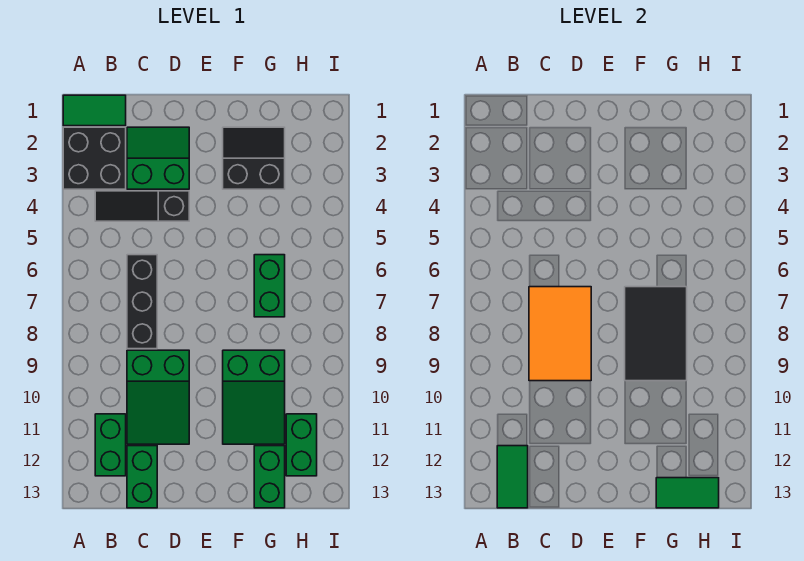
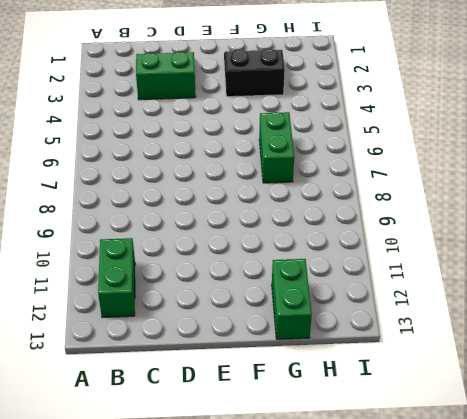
none -> green 1x2 tile [63,95,126,126]
none -> black 2x2 brick [63,127,126,189]
none -> black 1x3 slope [95,191,189,221]

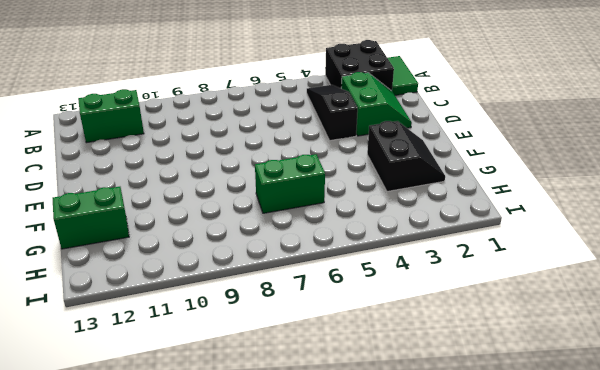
none -> black 1x3 brick [127,255,157,349]
none -> green 2x3 slope [127,350,189,444]
none -> green 1x2 brick [127,446,157,508]

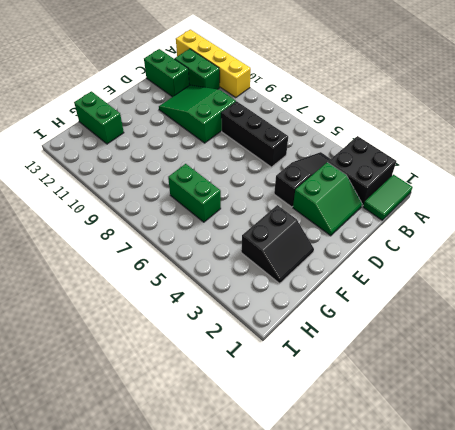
yellow 1x4 brick [176,30,251,98] -> none
none -> green 2x3 slope [223,350,285,444]
none -> green 1x2 brick [286,414,317,476]
none -> green 1x2 tile [497,446,528,508]

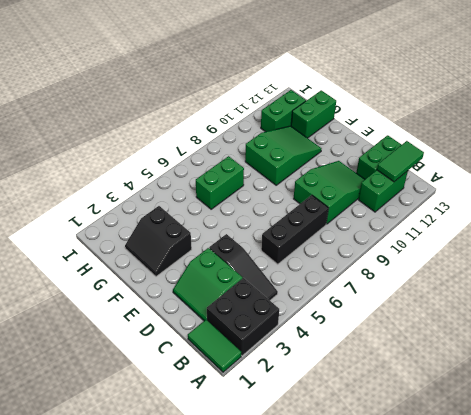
none -> orange 2x3 tile [529,287,591,381]
none -> black 2x3 tile [625,287,687,381]
none -> green 1x2 tile [656,478,719,508]

